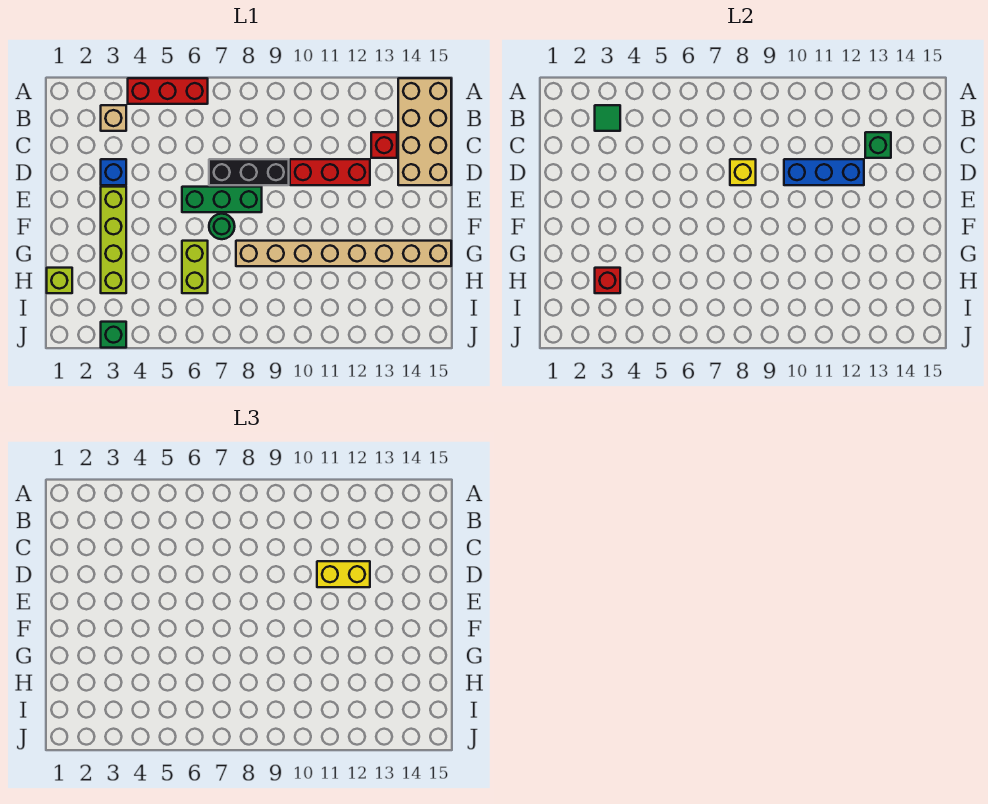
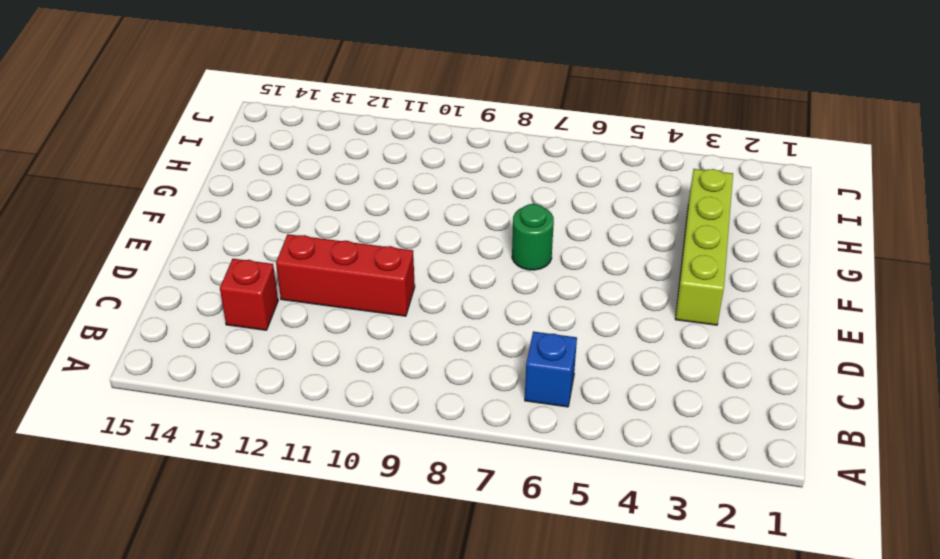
blue 1x1 brick [525,332,577,407] -> blue 1x1 brick moved to [101,159,126,185]
none -> red 1x3 brick [128,78,208,104]
none -> tan 2x4 brick [398,78,451,185]
none -> tan 1x1 brick [101,105,126,131]

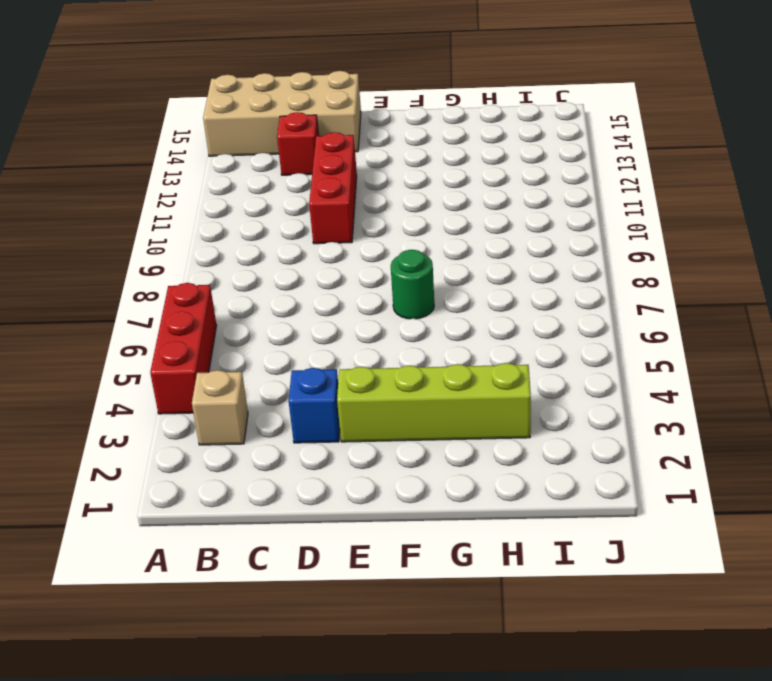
none -> black 1x3 brick [209,159,289,185]
none -> green 1x3 brick [182,187,262,212]
none -> lime 1x2 brick [182,241,208,293]

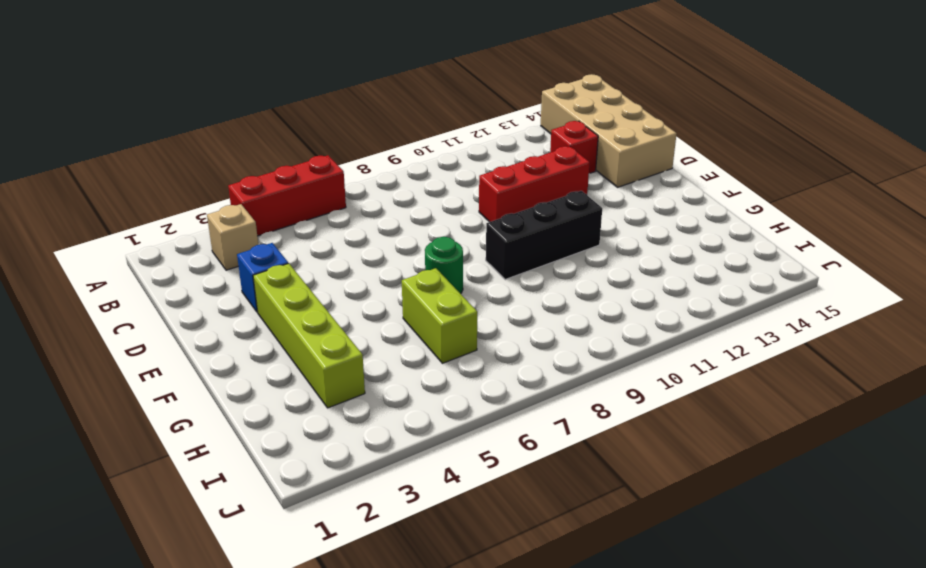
black 1x3 brick [486,191,602,279] -> black 1x3 brick moved to [209,159,289,185]
none -> green 1x3 brick [182,187,262,212]
none -> tan 1x8 brick [236,241,451,266]
none -> lime 1x1 brick [47,268,72,293]

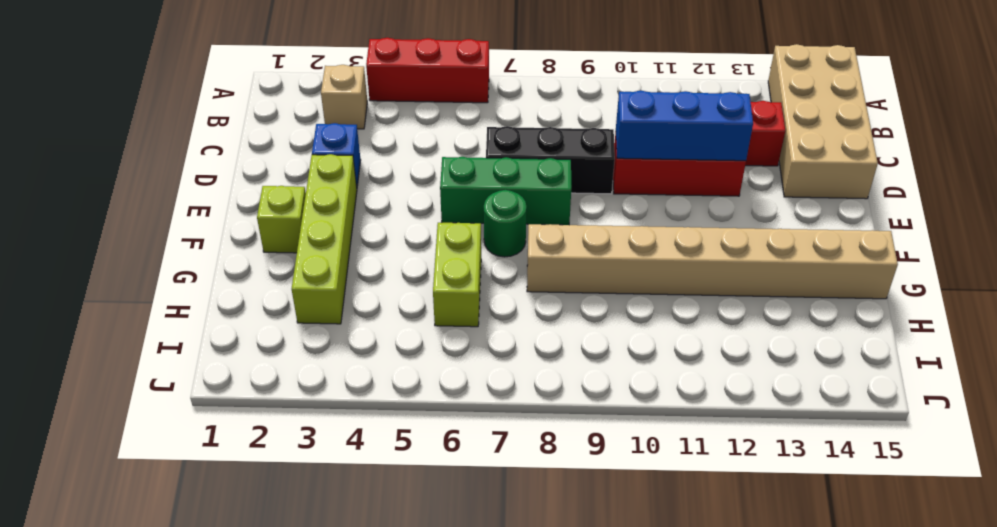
lime 1x1 brick [257,186,306,253] -> lime 1x1 brick moved to [47,268,72,293]
none -> green 1x1 brick [101,322,126,348]
none -> green 1x1 tile [595,105,620,131]
none -> green 1x1 brick [865,132,891,158]

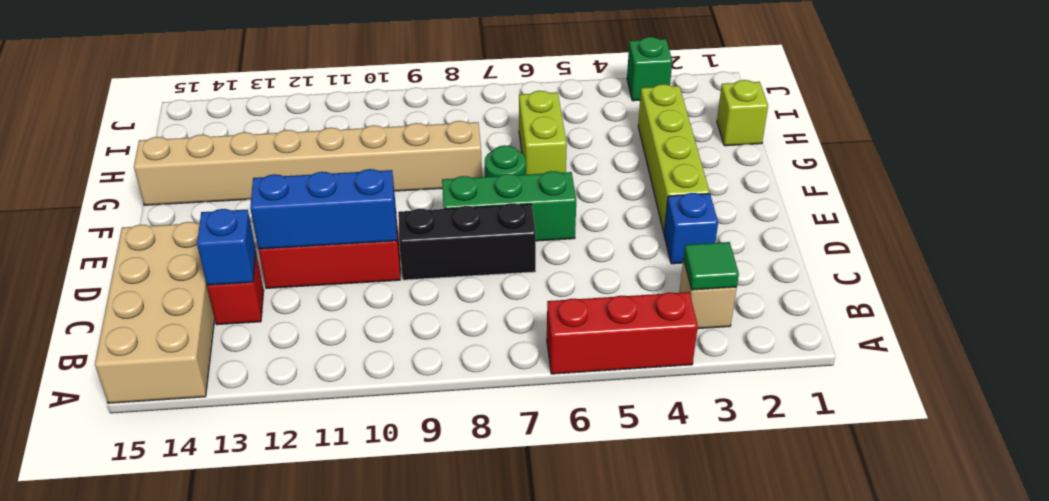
blue 1x1 brick [197,209,256,285] -> green 1x1 brick [865,132,891,158]
none -> yellow 1x1 brick [730,159,756,185]
none -> red 1x1 brick [595,268,620,293]
none -> yellow 1x2 brick [317,561,370,587]

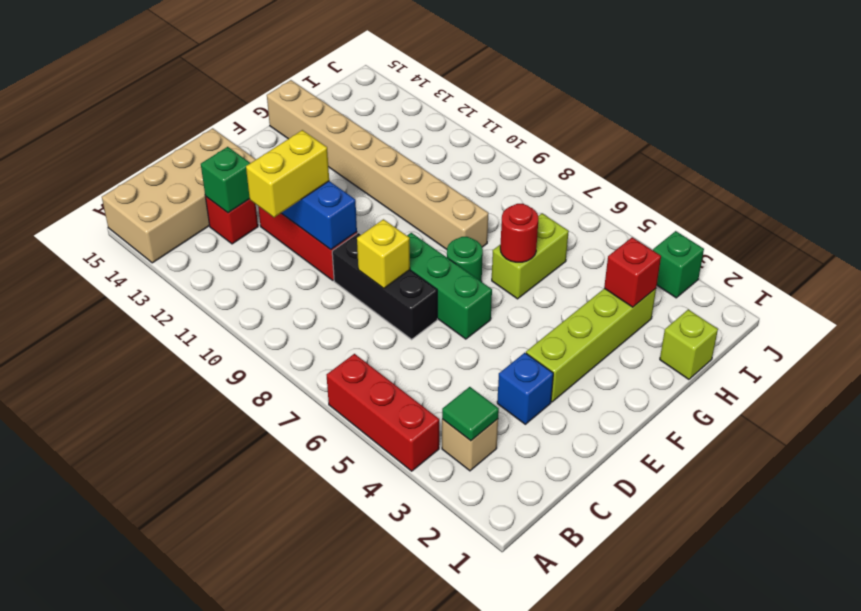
yellow 1x2 brick [246,130,329,217] -> yellow 1x2 brick turned to [317,561,370,587]
red 1x1 round brick [500,204,538,262] -> none

